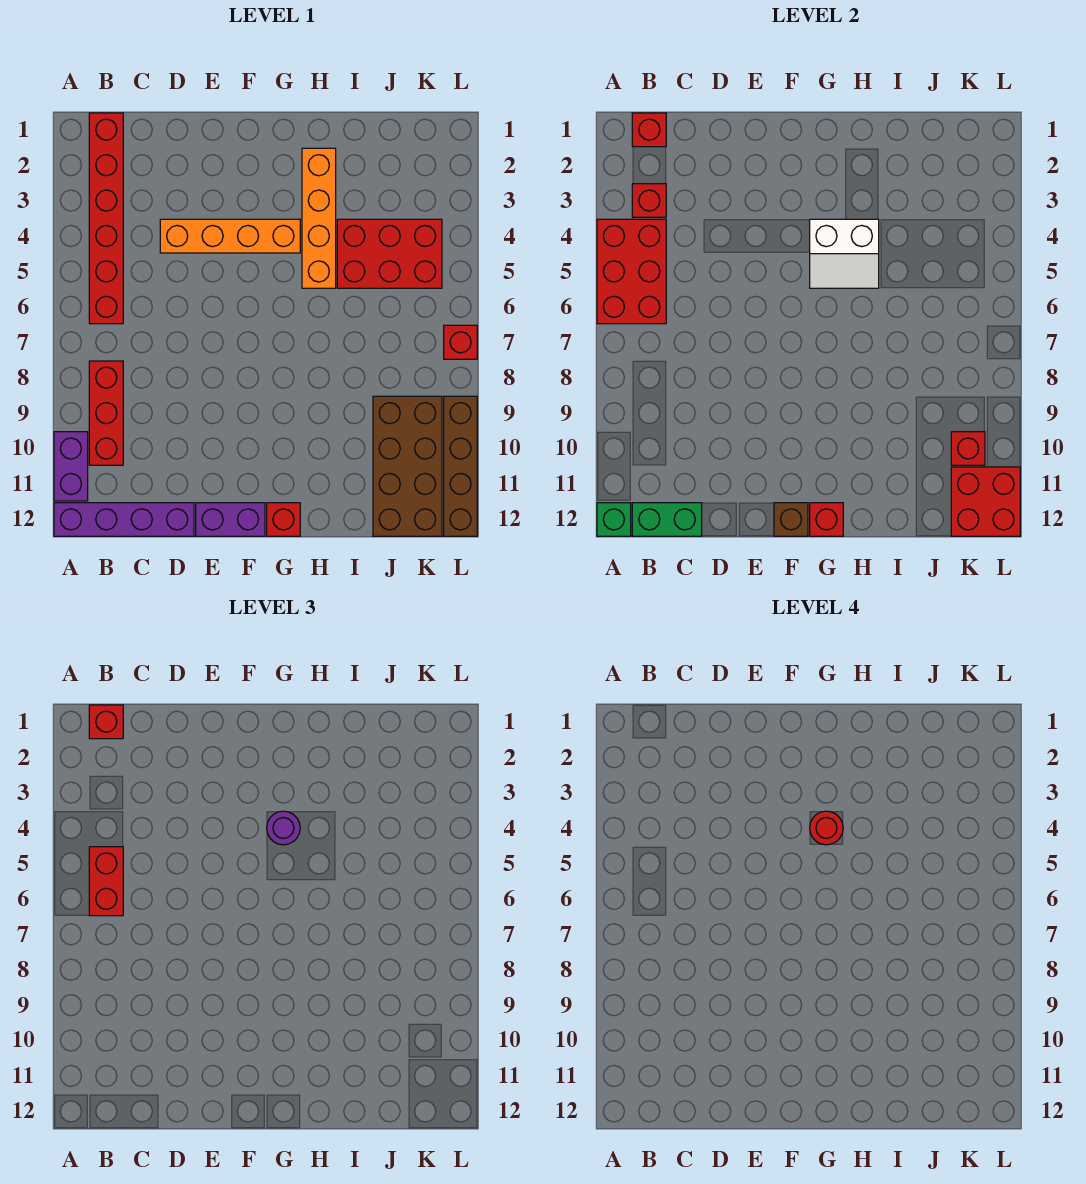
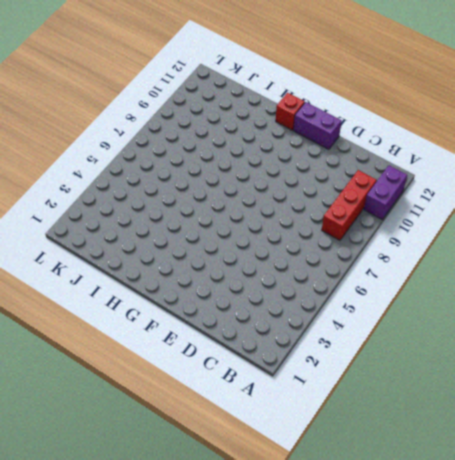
none -> purple 1x4 brick [54,503,194,536]
none -> red 1x6 brick [89,113,123,324]
none -> orange 1x4 brick [160,219,300,253]

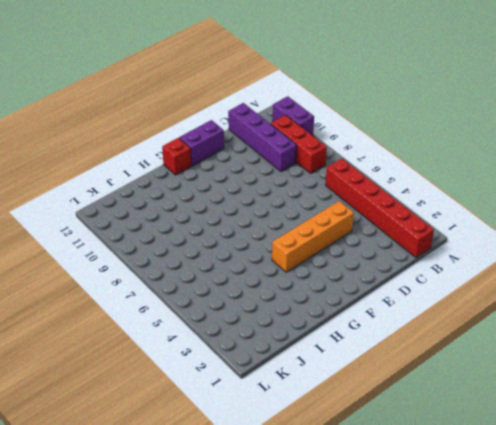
purple 1x4 brick [228,103,297,172] -> purple 1x4 brick turned to [54,503,194,536]
none -> orange 1x4 brick [302,148,336,288]
none -> red 2x3 brick [337,219,442,288]
none -> brown 2x4 brick [373,396,442,536]

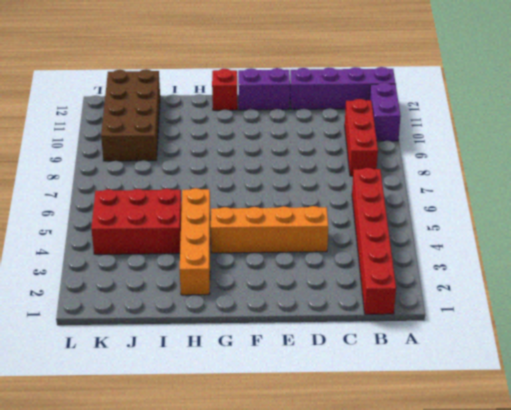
none -> red 1x1 brick [444,325,477,359]
none -> brown 1x4 brick [444,396,477,536]
none -> red 2x3 brick [597,219,666,324]

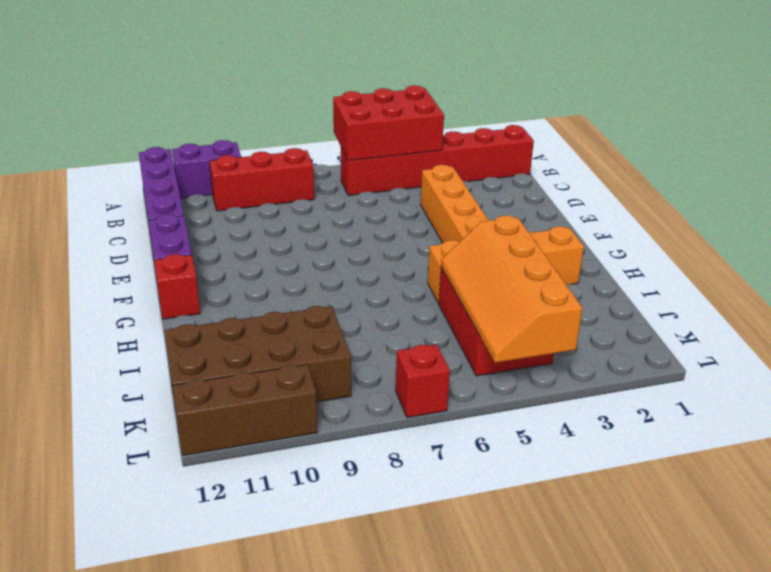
orange 2x4 slope [441,216,583,363] -> none
brown 1x3 brick [173,365,318,456] -> brown 1x4 brick [444,396,477,536]
none -> green 1x1 brick [597,503,631,536]
none -> red 1x1 brick [632,113,666,147]
none -> red 1x1 brick [632,184,666,217]

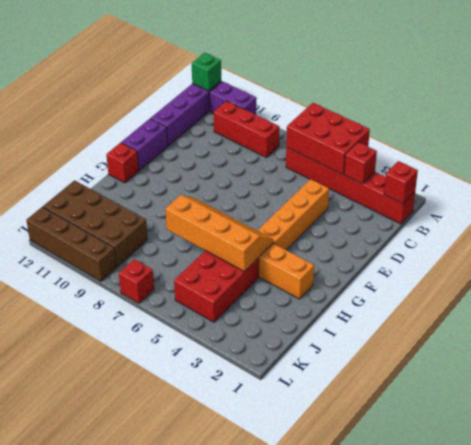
orange 2x4 slope [165,195,273,271] -> white 2x2 slope [810,219,879,288]
none -> green 1x2 brick [632,503,702,536]
none -> brown 1x1 brick [774,503,808,536]
none -> red 1x1 brick [810,503,843,536]

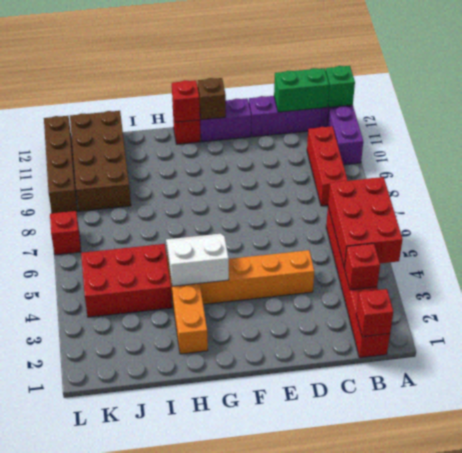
none -> red 1x1 brick [951,432,985,465]
none -> red 2x2 brick [951,467,1020,536]
none -> red 1x1 brick [89,705,123,739]

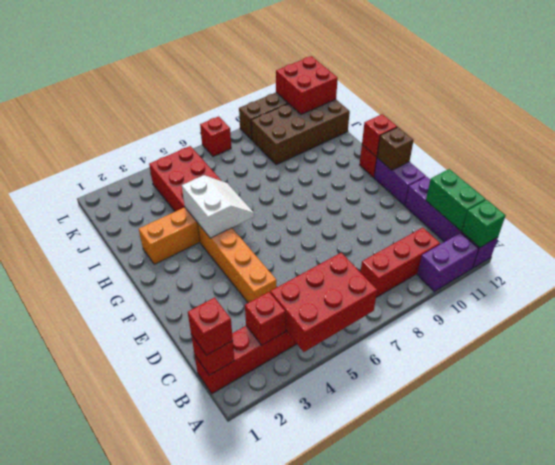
none -> red 1x1 brick [951,432,985,465]
none -> red 1x2 brick [89,847,123,916]
none -> purple 1x1 round brick [267,811,300,845]

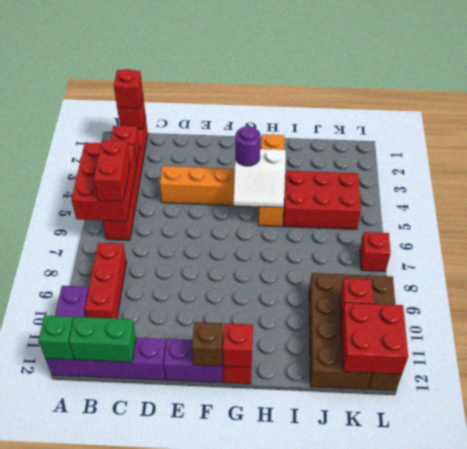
none -> red 1x1 round brick [810,811,843,845]

